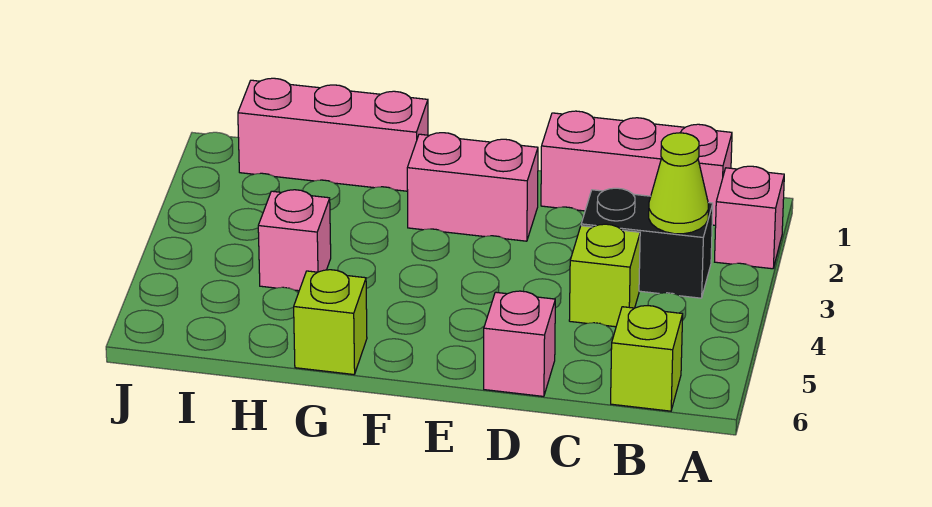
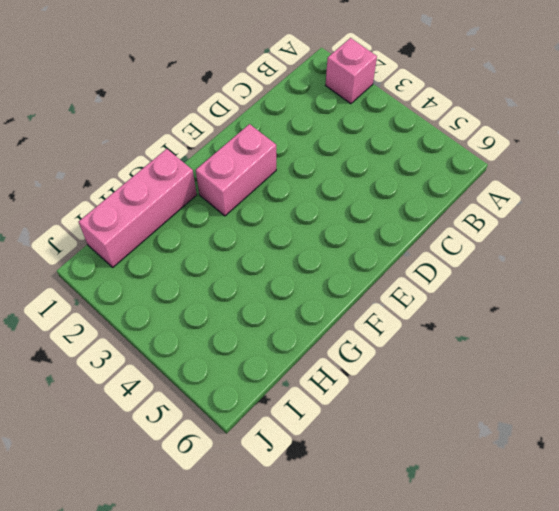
none -> pink 1x3 brick [541,111,732,225]
none -> black 1x2 brick [581,188,713,298]

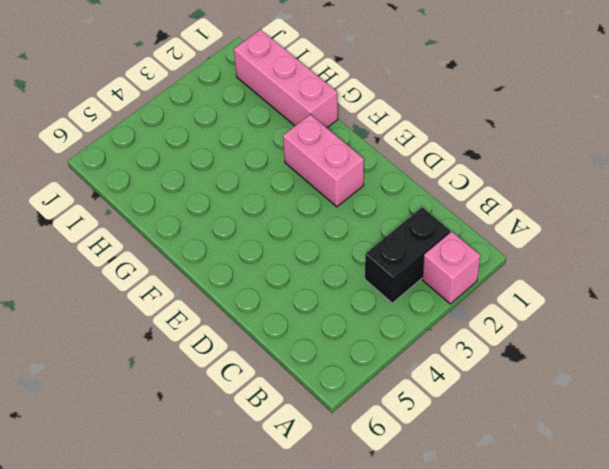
black 1x2 brick [365,207,450,303] -> black 1x2 brick turned to [581,188,713,298]
none -> pink 1x3 brick [541,111,732,225]
none -> lime 1x1 brick [611,306,683,411]

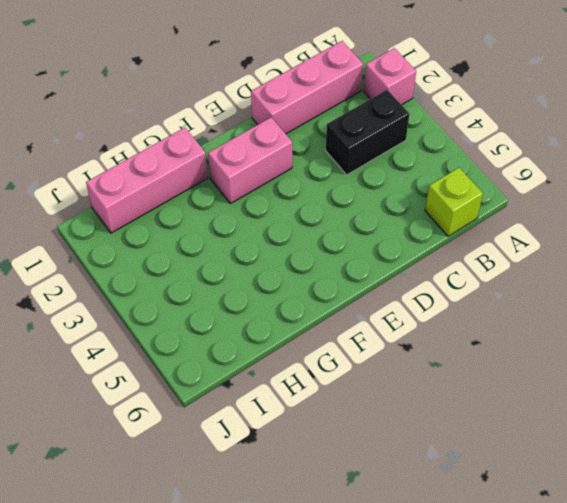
none -> lime 1x1 brick [569,224,640,327]
none -> pink 1x1 brick [484,291,555,396]

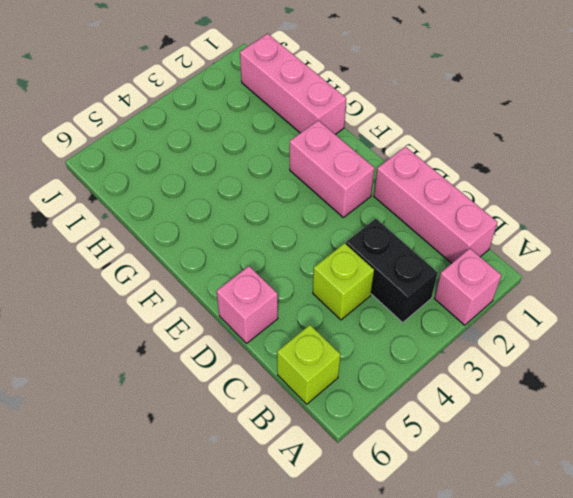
none -> lime 1x1 brick [294,270,367,374]
none -> pink 1x1 brick [258,190,331,291]

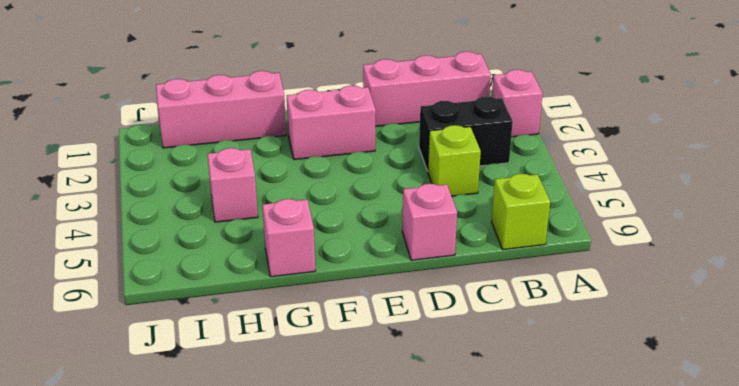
pink 1x1 brick [262,199,315,277] -> lime 1x1 brick [294,270,367,374]
none -> lime 1x1 cone [649,133,708,234]

